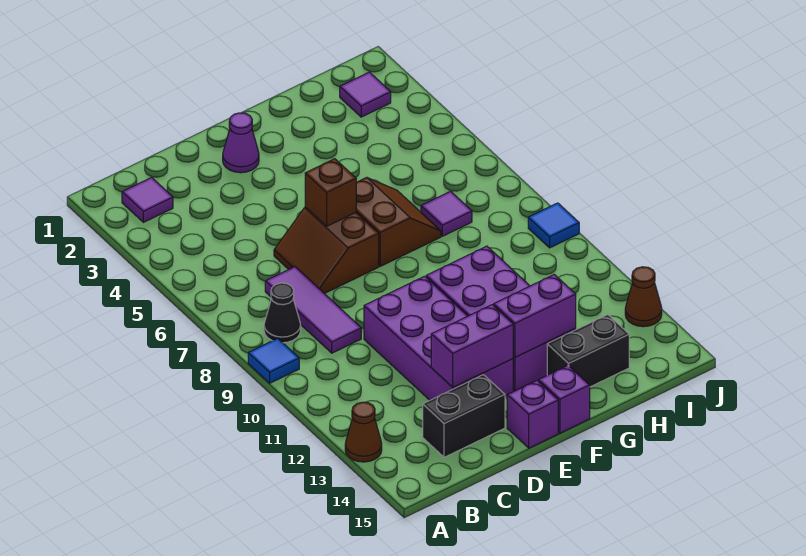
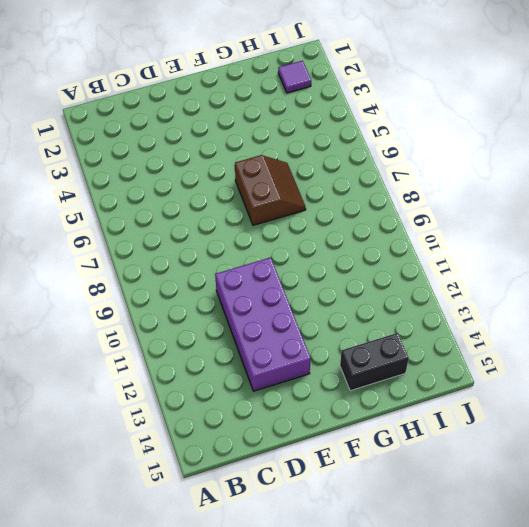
none -> blue 1x1 tile [248,338,299,383]
none -> brown 1x1 cone [345,402,382,462]
none -> purple 1x1 tile [122,178,173,222]

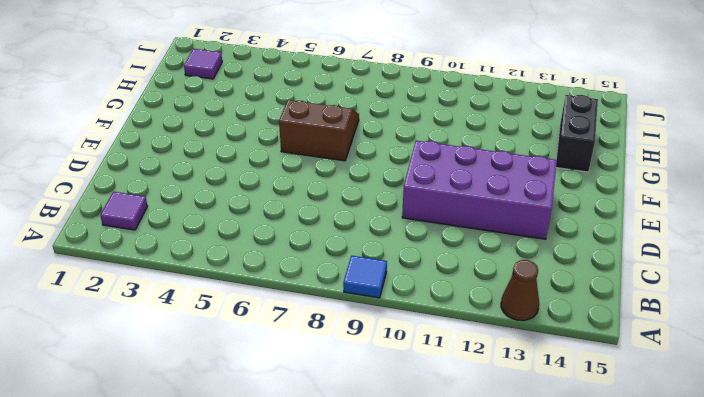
none -> black 1x1 cone [264,283,301,343]
none -> purple 1x3 tile [265,267,361,353]
none -> black 1x2 brick [423,375,505,457]

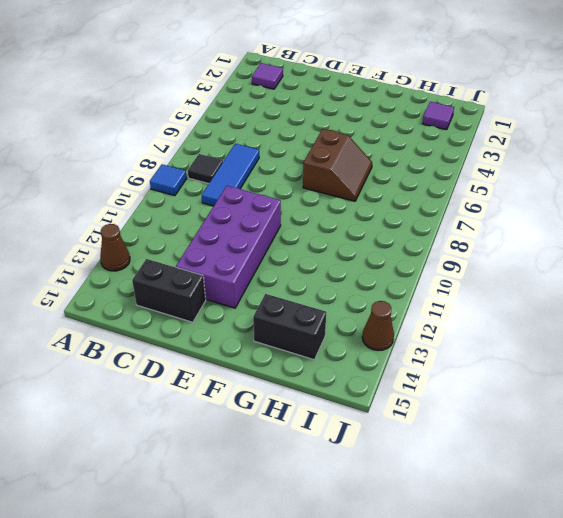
black 1x1 tile [188,154,223,184] -> black 1x1 cone [264,283,301,343]
blue 1x3 tile [202,144,259,206] -> purple 1x3 tile [265,267,361,353]
none -> brown 2x2 slope [274,207,379,294]
none -> purple 1x1 cone [223,113,259,173]
none -> purple 1x1 brick [507,381,558,448]

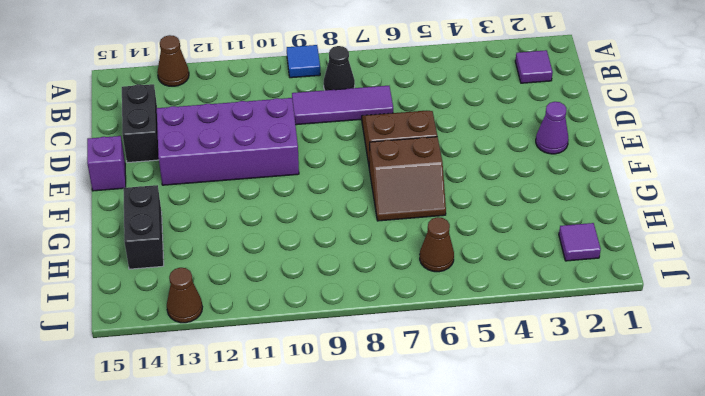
brown 1x1 cone [420,217,454,272] -> none
none -> purple 2x4 brick [426,246,576,391]
none -> purple 1x1 brick [539,366,590,433]
none -> purple 1x1 tile [421,191,472,236]

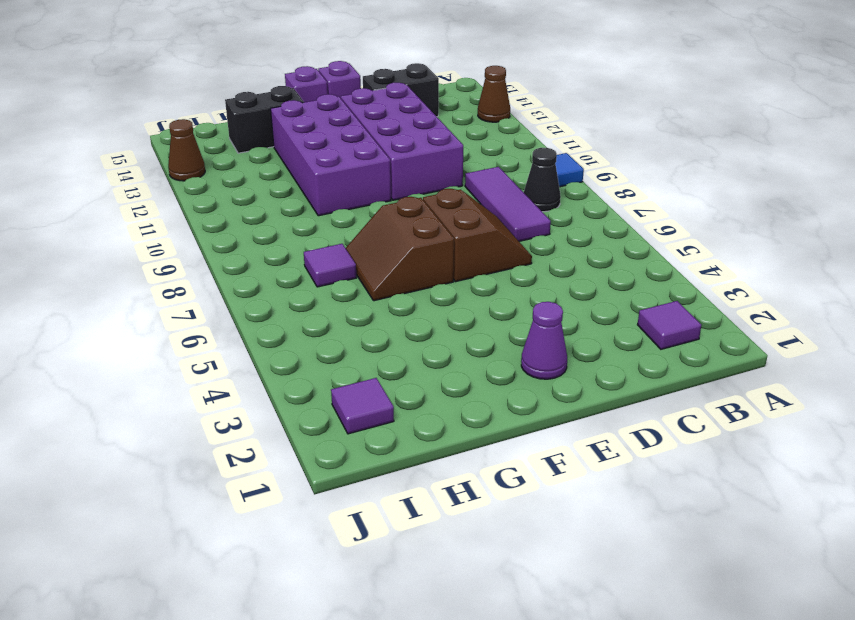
none -> blue 1x1 tile [528,203,579,248]
none -> purple 1x2 brick [431,305,513,387]
none -> brown 1x1 brick [305,159,356,226]

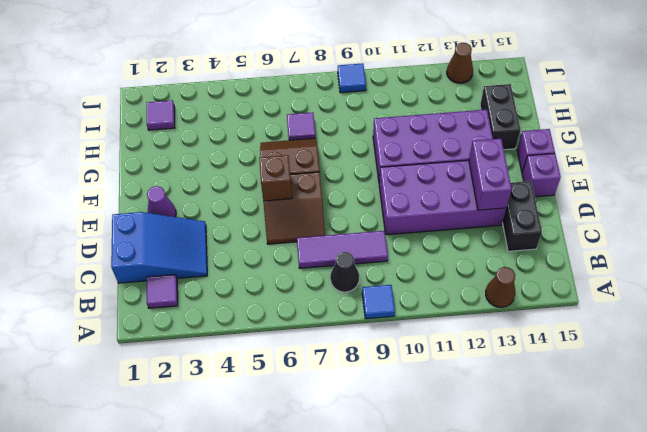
blue 2x3 slope [111,212,207,283] -> none
none -> purple 1x2 brick [494,275,576,357]

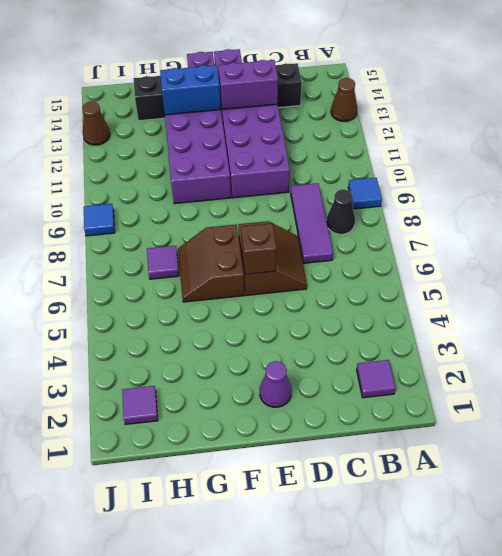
blue 1x2 brick [160,65,221,115] -> purple 1x2 brick [494,275,576,357]

